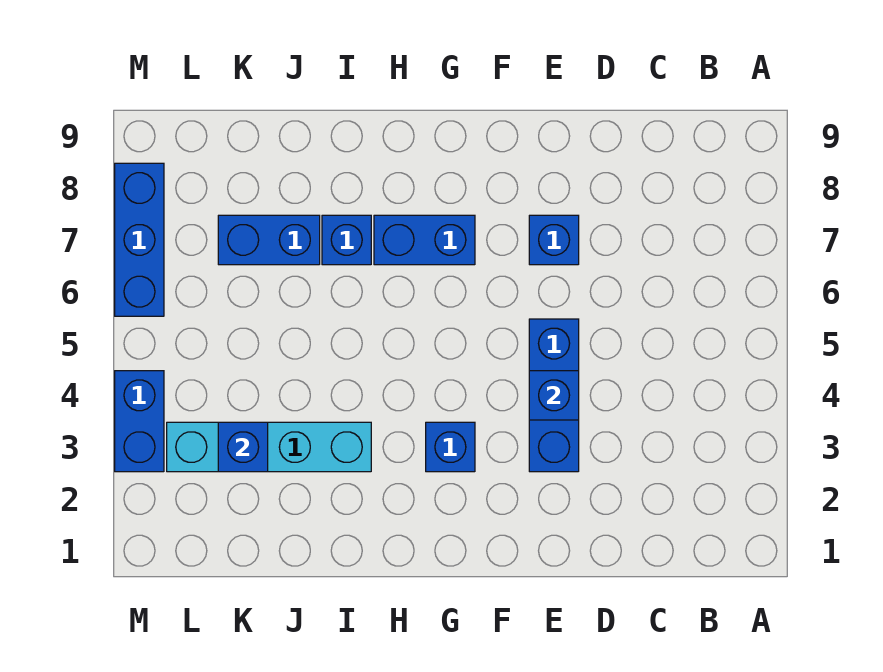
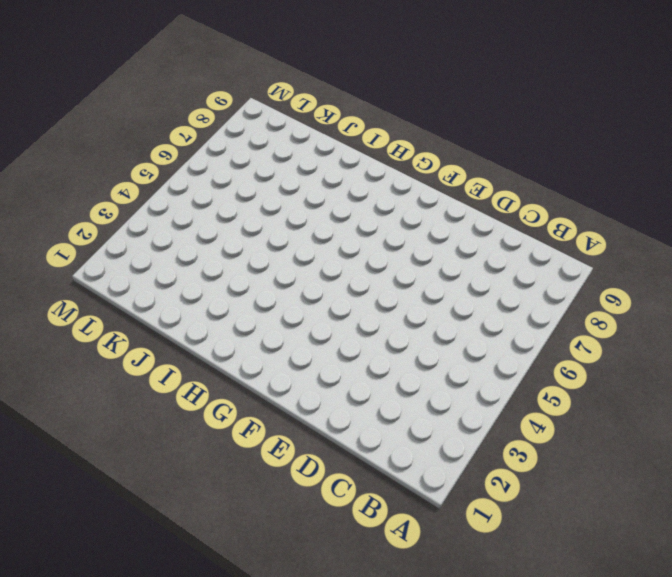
none -> blue 1x3 brick [529,319,579,472]
none -> blue 1x1 brick [529,215,579,265]

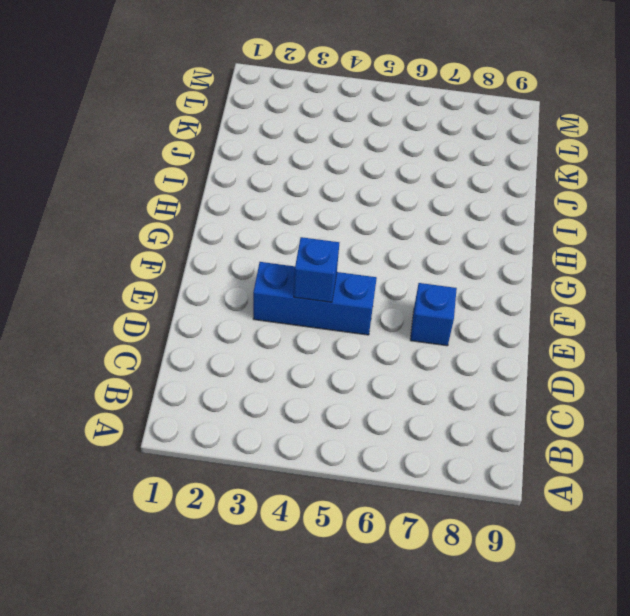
none -> blue 1x1 brick [426,422,475,472]
none -> blue 1x2 brick [374,215,475,265]

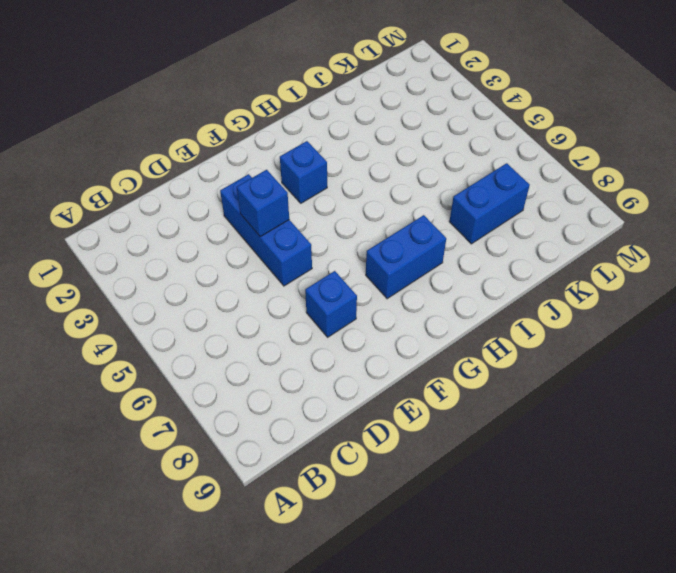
none -> cyan 1x4 brick [167,422,371,472]
none -> blue 1x1 brick [322,215,371,265]

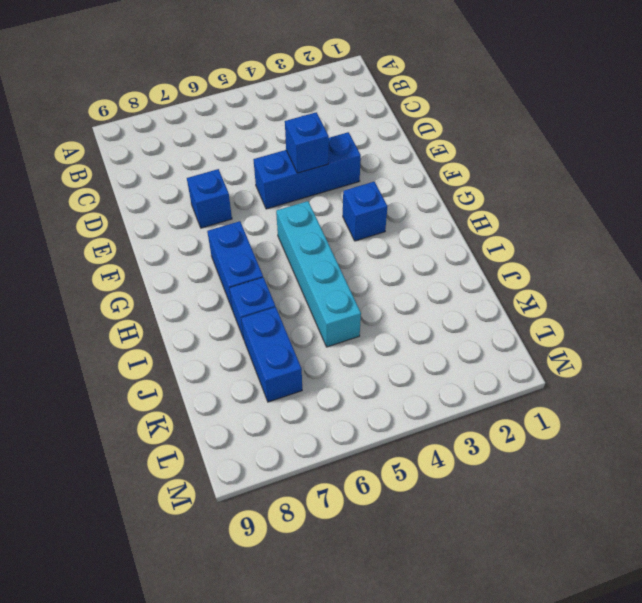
cyan 1x4 brick [276,201,361,347] -> cyan 1x4 brick moved to [167,422,371,472]
none -> blue 1x2 brick [115,371,164,472]
none -> blue 1x3 brick [115,163,164,316]

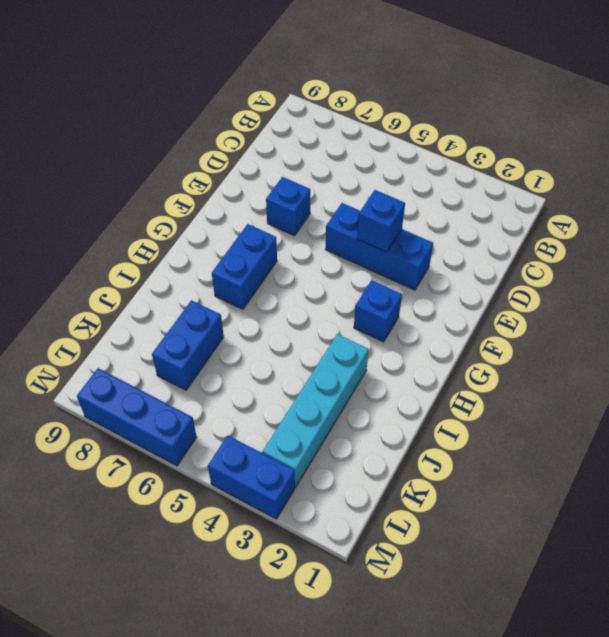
none -> blue 1x1 brick [322,215,371,265]
none -> blue 1x1 brick [218,422,268,472]

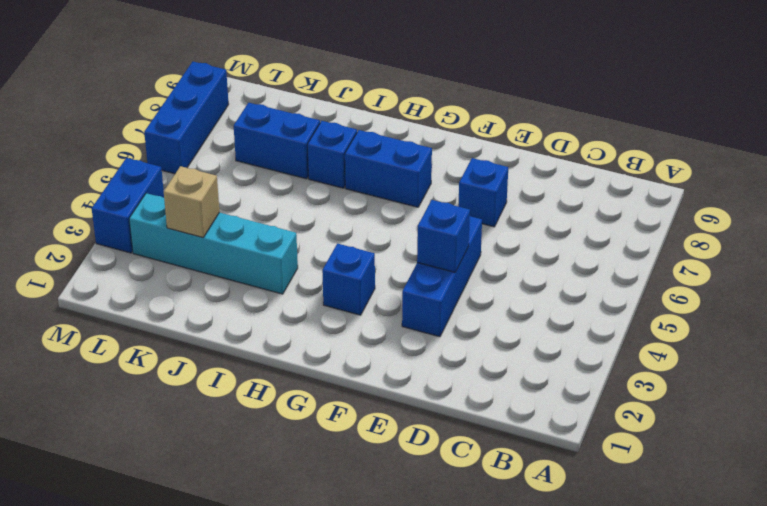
tan 1x1 brick [164,166,219,237] -> blue 1x1 brick [218,422,268,472]

